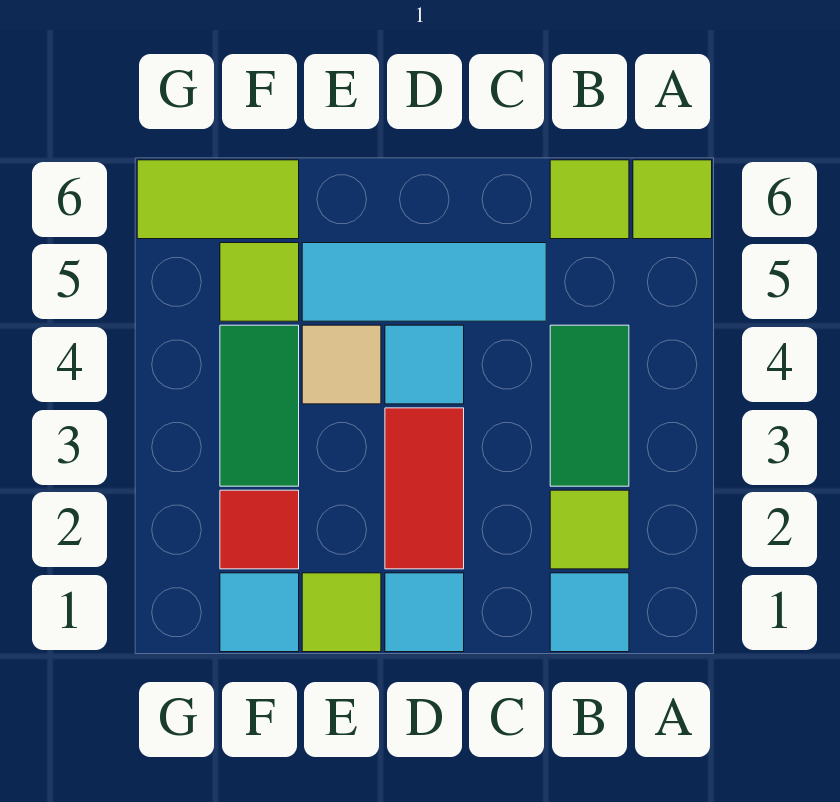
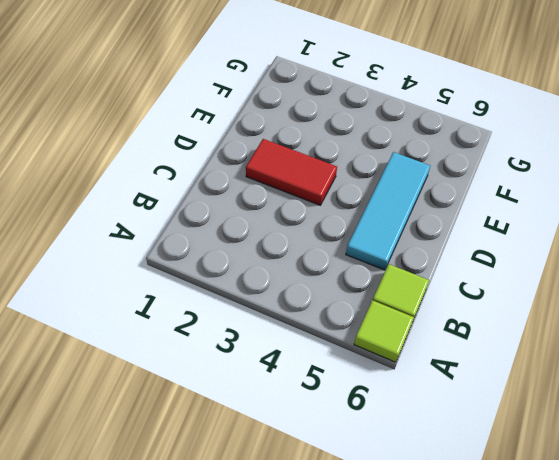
none -> cyan 1x1 tile [550,573,629,652]
none -> lime 1x1 tile [550,490,629,569]
none -> green 1x2 tile [550,325,629,486]

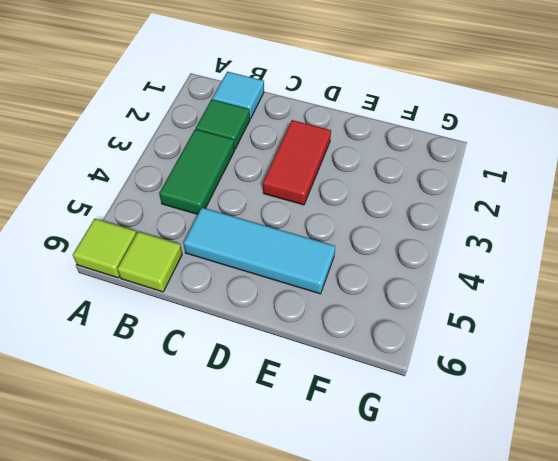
green 1x1 tile [196,100,250,149] -> lime 1x1 tile [550,490,629,569]
none -> cyan 1x1 tile [385,573,464,652]
none -> cyan 1x1 tile [385,325,464,404]
none -> lime 1x1 tile [302,573,381,652]

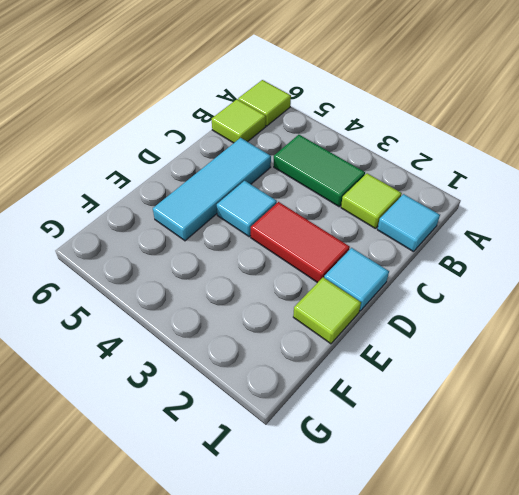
none -> tan 1x1 tile [302,325,381,404]
none -> cyan 1x1 tile [220,573,299,652]
none -> red 1x1 tile [220,490,299,569]

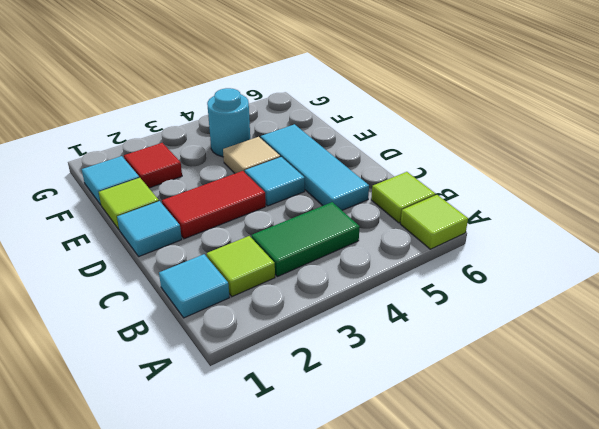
cyan 1x1 round brick [207,88,250,157] -> green 1x2 tile [220,325,299,486]
none -> lime 1x1 tile [220,243,299,321]
none -> lime 1x2 tile [137,160,299,239]

